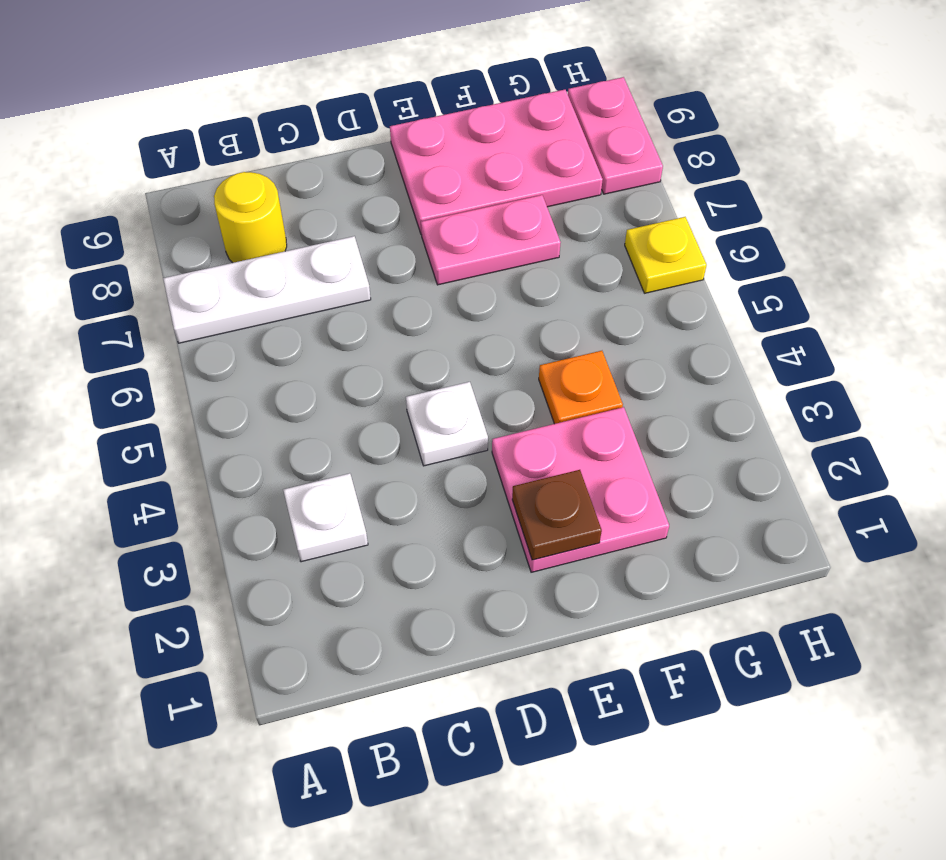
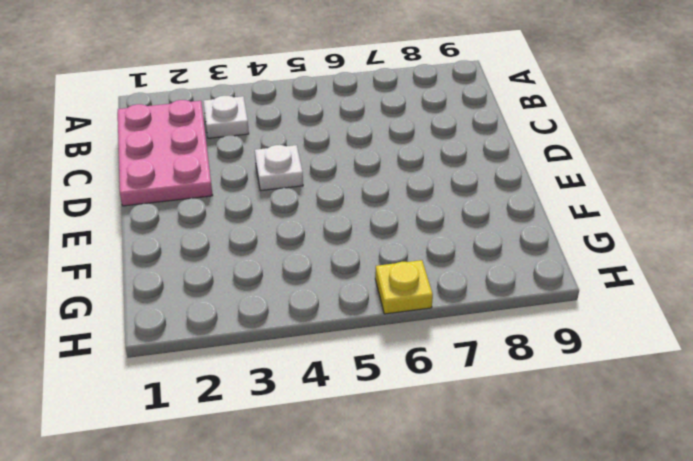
pink 2x3 plate [118,100,213,206] -> pink 2x3 plate moved to [390,90,603,235]
none -> white 1x3 plate [163,236,371,343]
none -> yellow 1x1 round brick [214,172,287,263]

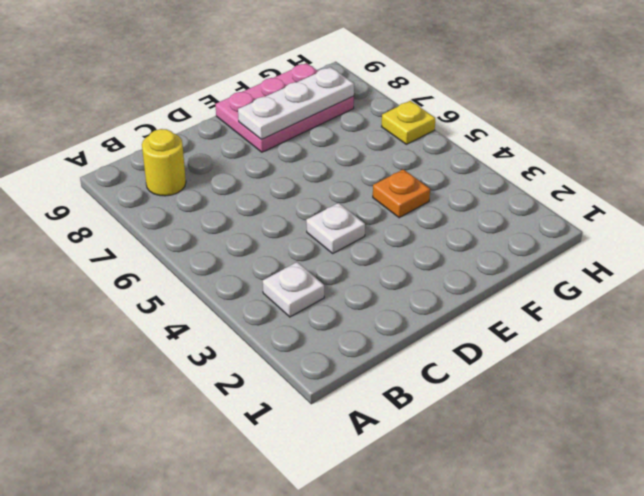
white 1x3 plate [238,67,354,139] -> white 1x3 plate moved to [163,236,371,343]
none -> pink 2x2 plate [492,407,669,572]
none -> pink 1x2 plate [421,195,561,285]

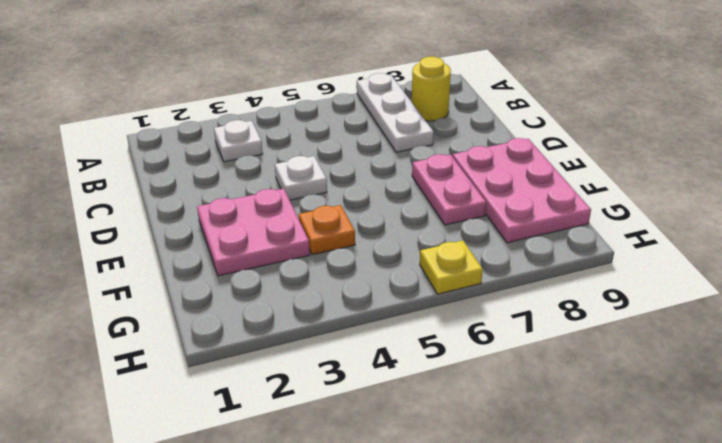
none -> pink 1x2 plate [568,77,663,194]
none -> brown 1x1 plate [512,470,602,560]

